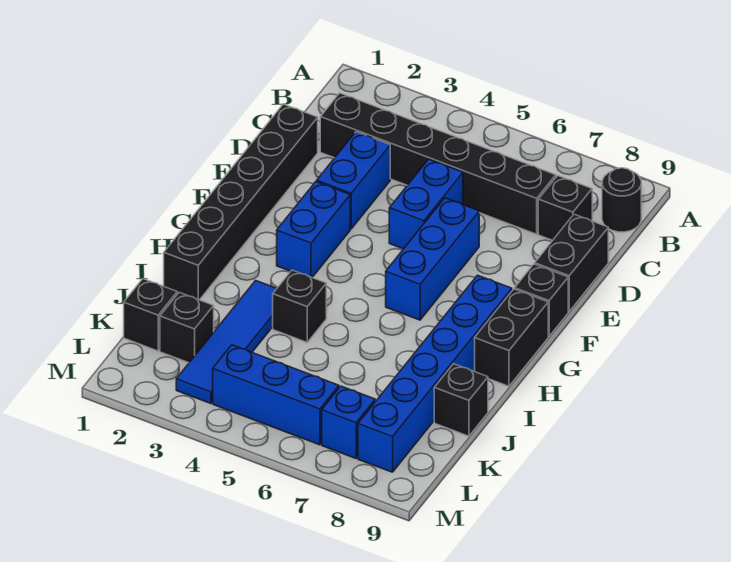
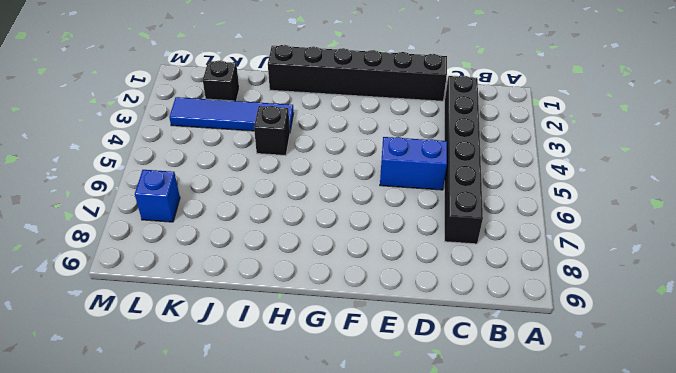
none -> black 1x1 round brick [602,168,641,232]
none -> black 1x1 brick [538,176,592,240]
none -> blue 1x2 brick [317,132,390,229]

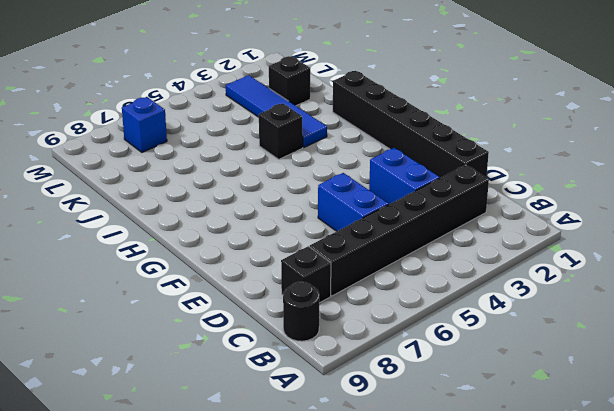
none -> black 1x2 brick [535,214,608,311]
none -> blue 1x3 brick [386,198,479,320]
none -> blue 1x2 brick [277,182,350,277]

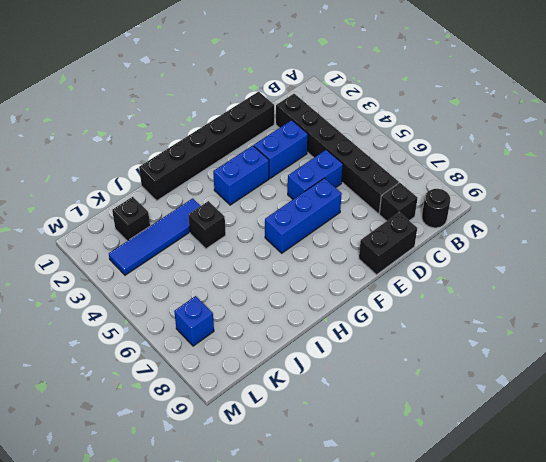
none -> black 1x1 brick [515,264,568,336]
none -> blue 1x6 brick [358,275,512,472]
none -> black 1x2 brick [475,289,548,386]

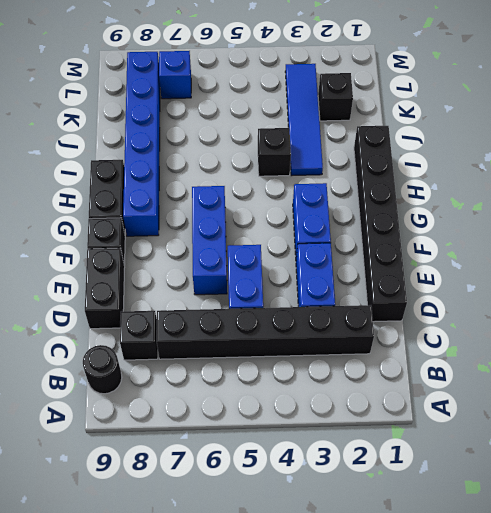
none -> black 1x1 brick [434,364,488,436]
none -> black 1x1 brick [124,279,177,351]
none -> blue 1x3 brick [213,345,339,445]

